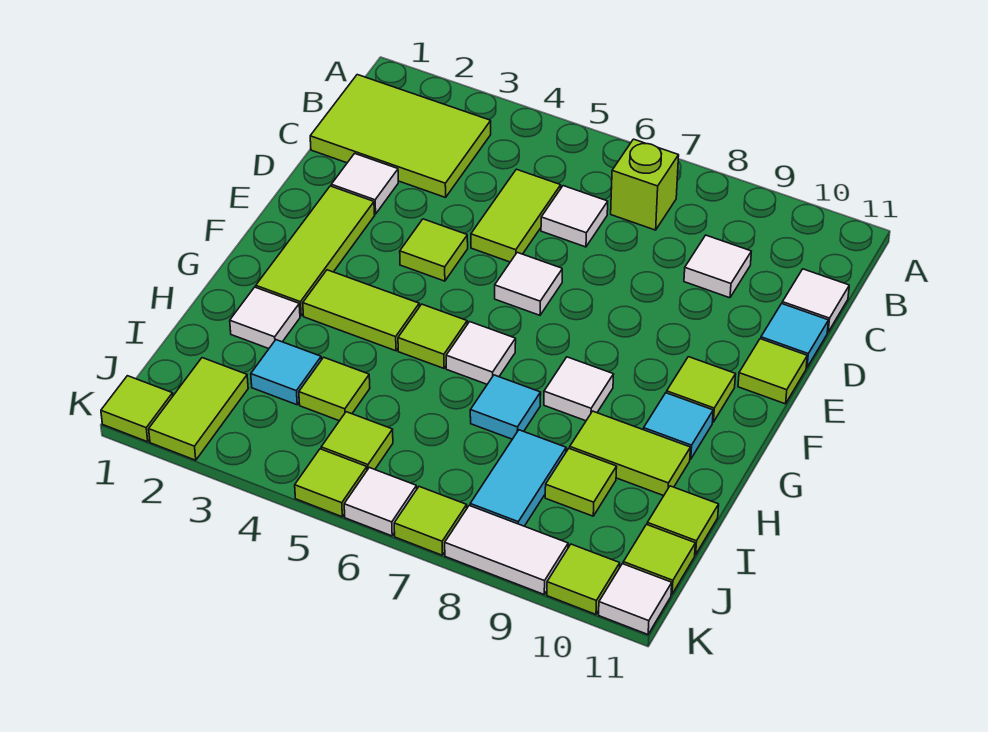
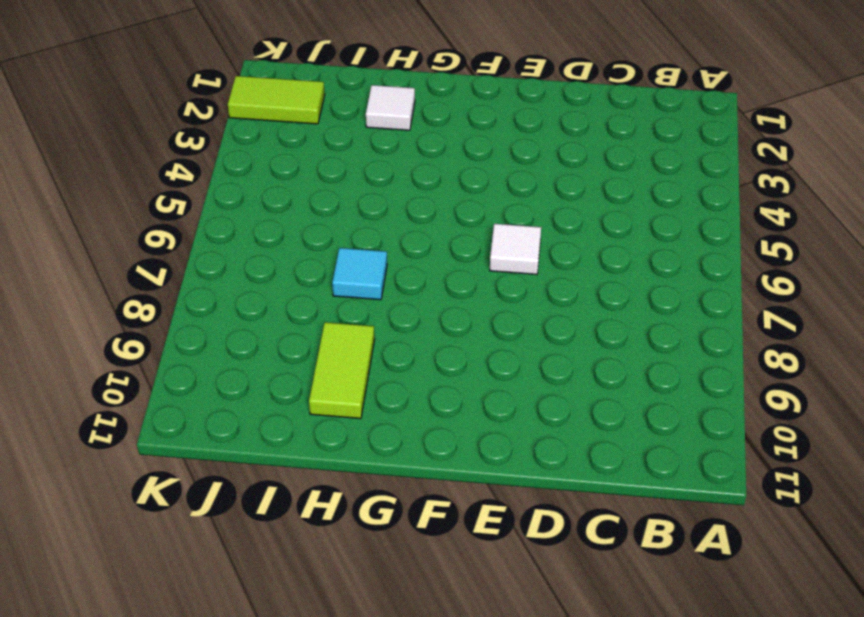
none -> lime 2x3 tile [310,75,491,197]
none -> lime 1x1 brick [611,139,679,230]
none -> lime 1x2 tile [471,169,561,262]
none -> white 1x1 tile [541,186,608,247]

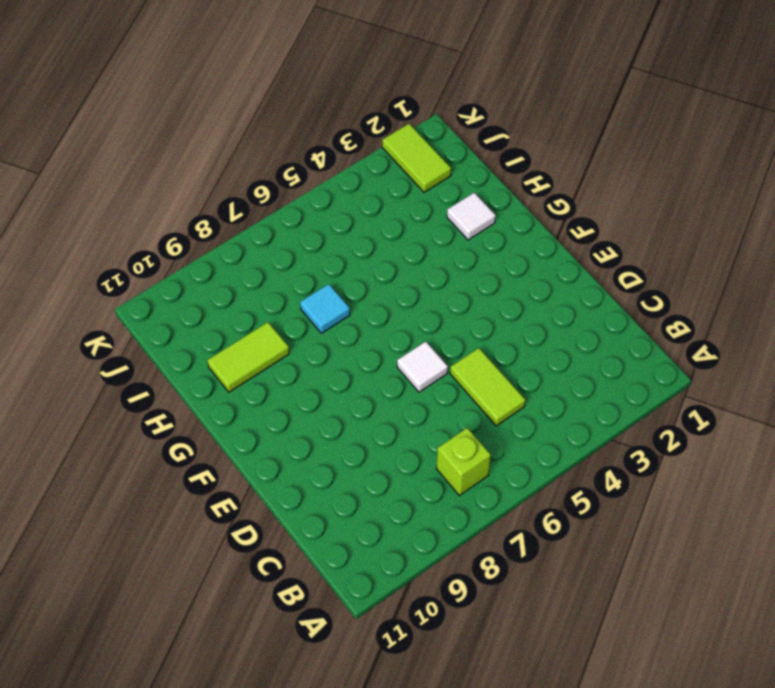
none -> lime 2x3 tile [310,75,491,197]
none -> white 1x1 tile [541,186,608,247]
none -> white 1x1 tile [684,235,751,298]
none -> white 1x1 tile [782,269,849,332]

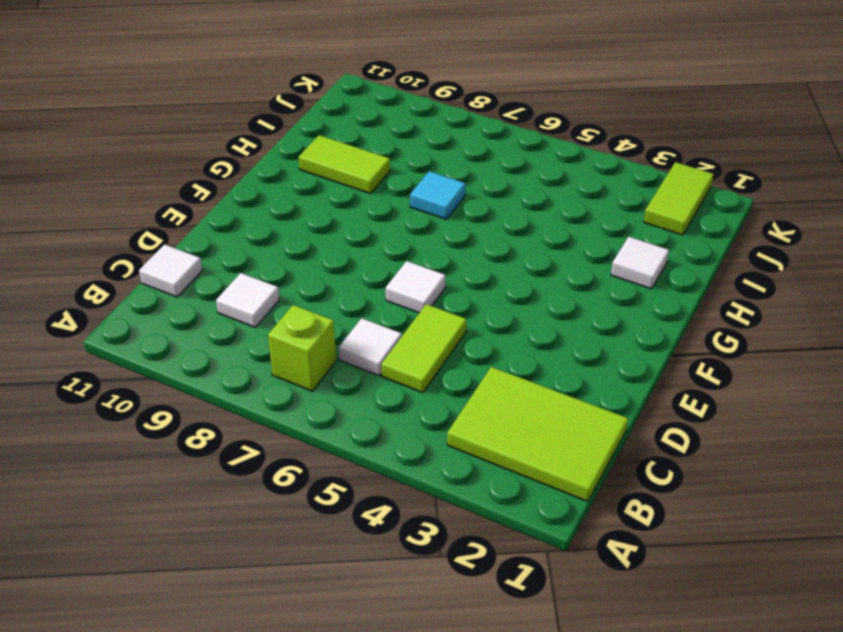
none -> white 1x1 tile [331,153,398,214]
none -> cyan 1x1 tile [761,304,829,368]
none -> lime 1x3 tile [256,186,375,316]
none -> lime 1x1 tile [400,219,468,281]

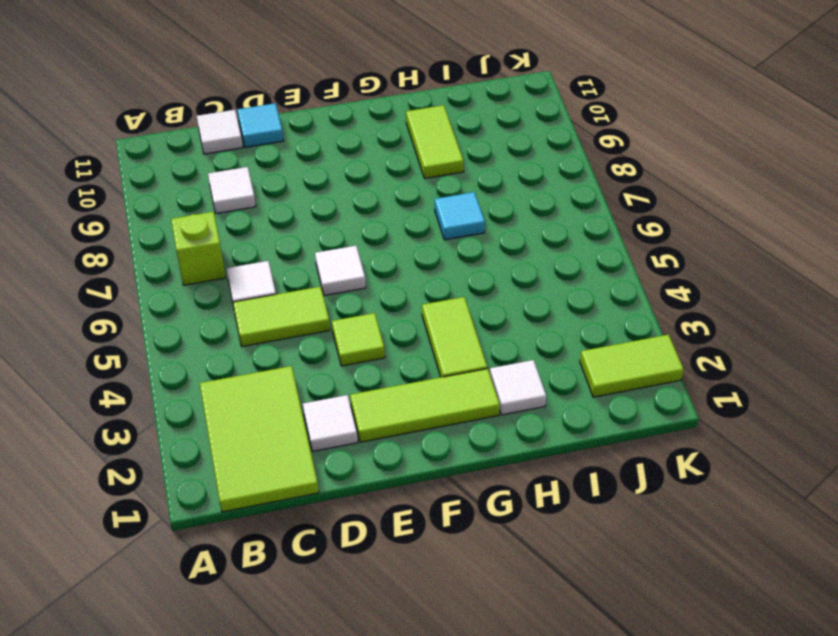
none -> lime 1x1 tile [738,339,807,404]
none -> lime 1x1 tile [667,357,736,422]
none -> lime 1x1 tile [398,304,467,368]
none -> white 1x1 tile [446,322,516,384]

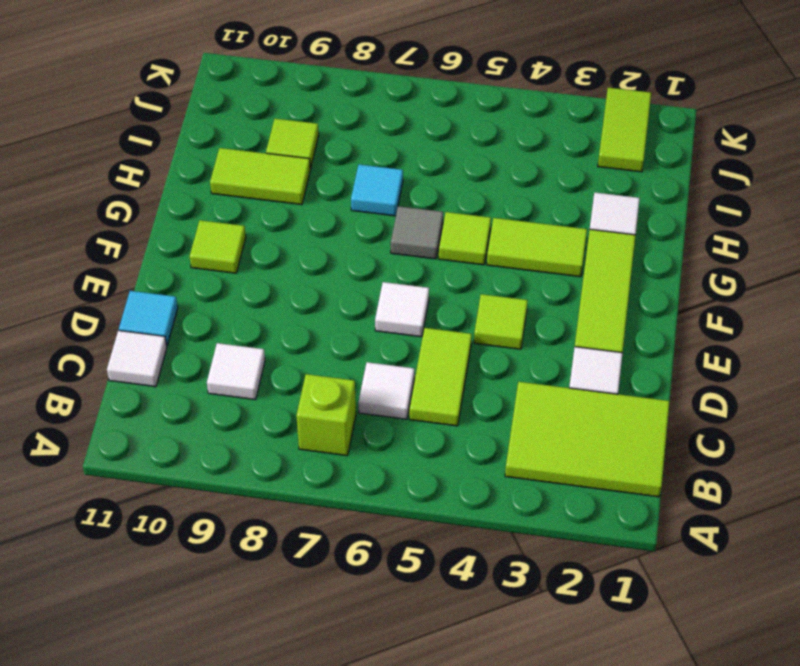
grey 1x1 tile [391,206,443,259] -> white 1x1 tile [446,322,516,384]
none -> lime 1x1 tile [738,339,807,404]
none -> white 1x1 tile [544,357,614,421]
none -> cyan 1x1 tile [644,393,713,459]
none -> cyan 1x1 tile [251,340,321,405]

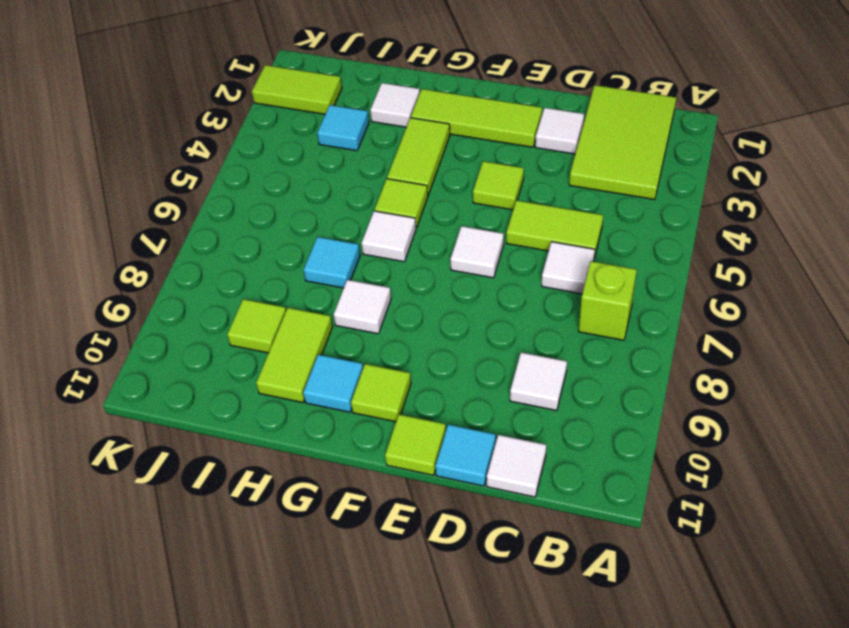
none -> lime 1x1 tile [299,357,370,421]
none -> cyan 1x2 tile [470,430,566,526]
none -> lime 1x1 tile [647,486,719,555]
none -> lime 1x1 tile [321,412,393,470]

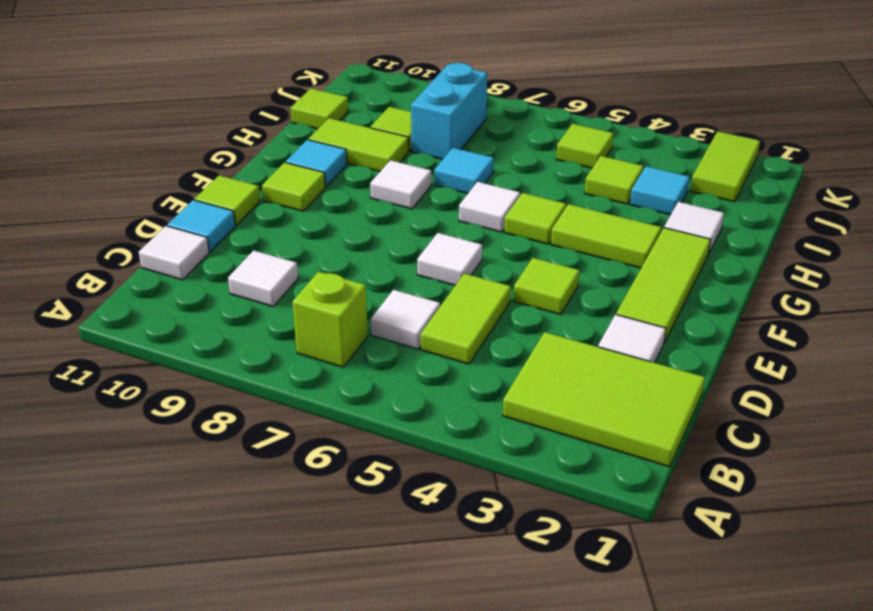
cyan 1x2 brick [411,63,487,159] -> cyan 1x2 tile [470,430,566,526]
none -> lime 1x1 tile [623,525,695,594]
none -> lime 1x1 tile [101,376,173,442]
none -> lime 1x1 tile [295,449,367,517]
none -> white 1x1 tile [344,468,417,536]

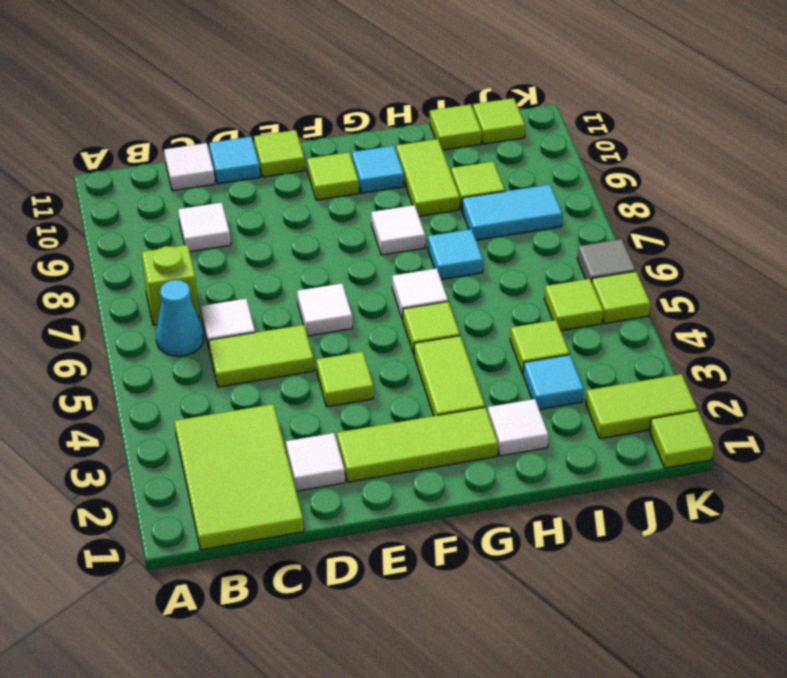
cyan 1x1 cone [156,280,203,356] -> none
grey 1x1 tile [577,239,636,282] -> white 1x1 tile [344,468,417,536]
none -> lime 1x1 tile [394,487,467,555]
none -> white 1x2 tile [445,506,568,594]
none -> lime 1x1 tile [547,544,620,614]
none -> white 1x1 tile [599,564,672,634]

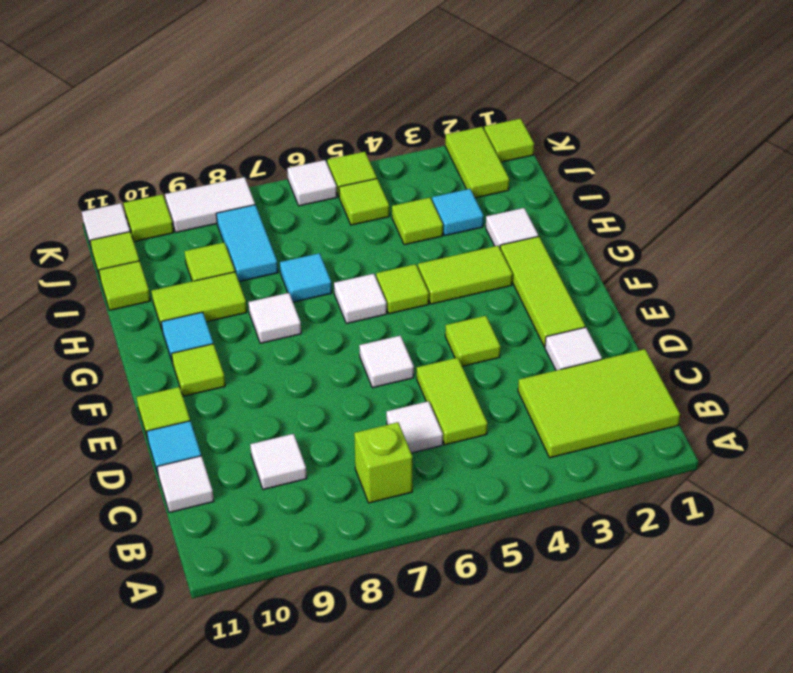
none -> lime 1x1 tile [394,487,467,555]

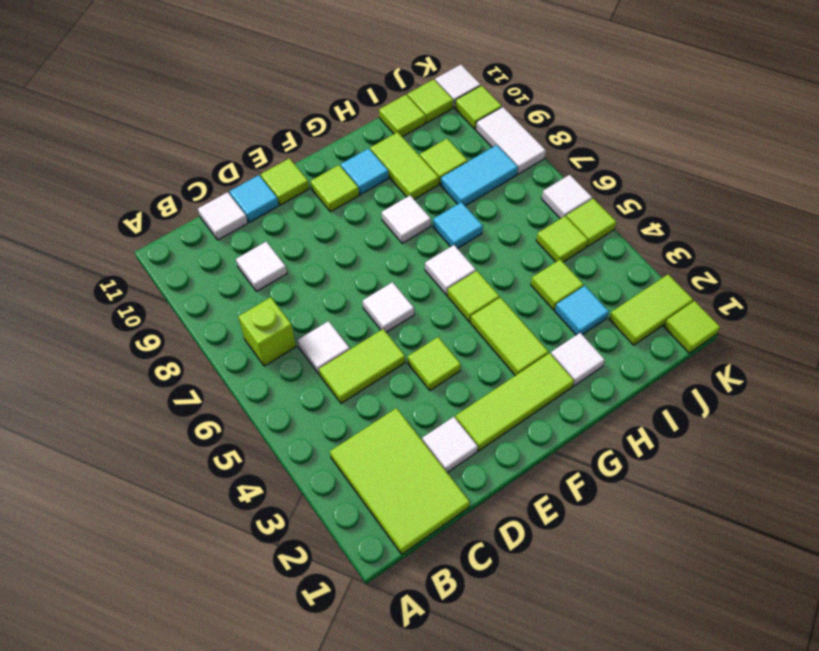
none -> lime 1x1 tile [394,487,467,555]

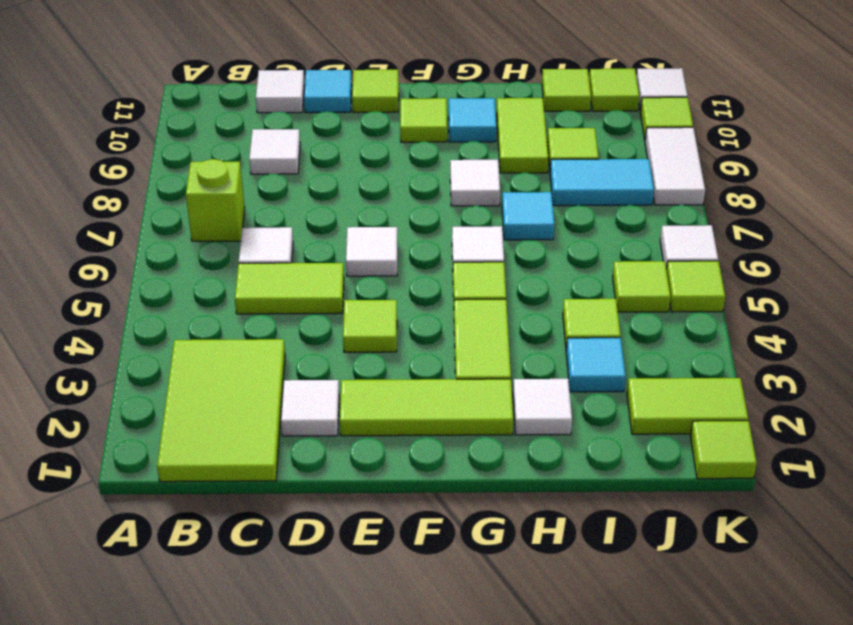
none -> lime 1x1 tile [394,487,467,555]

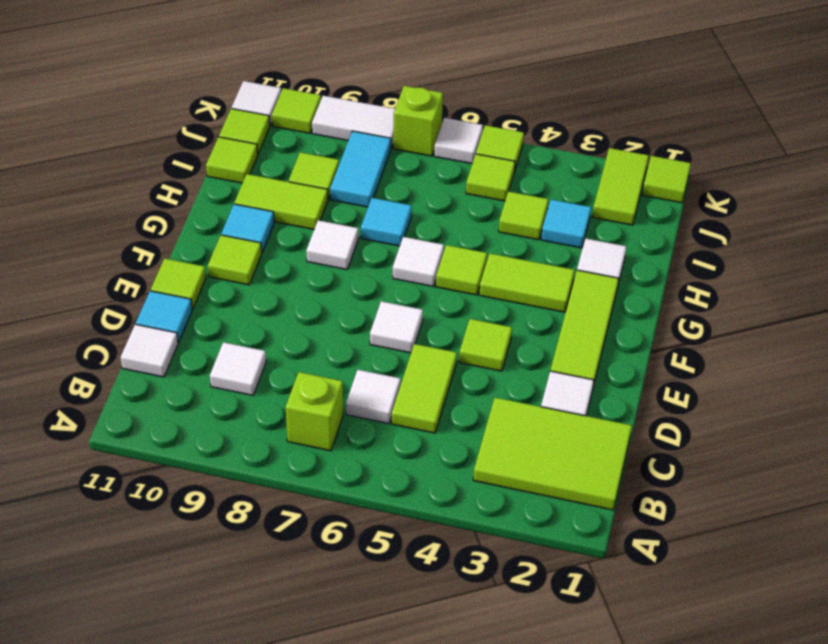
lime 1x1 brick [393,86,443,156] -> lime 1x1 tile [394,487,467,555]

